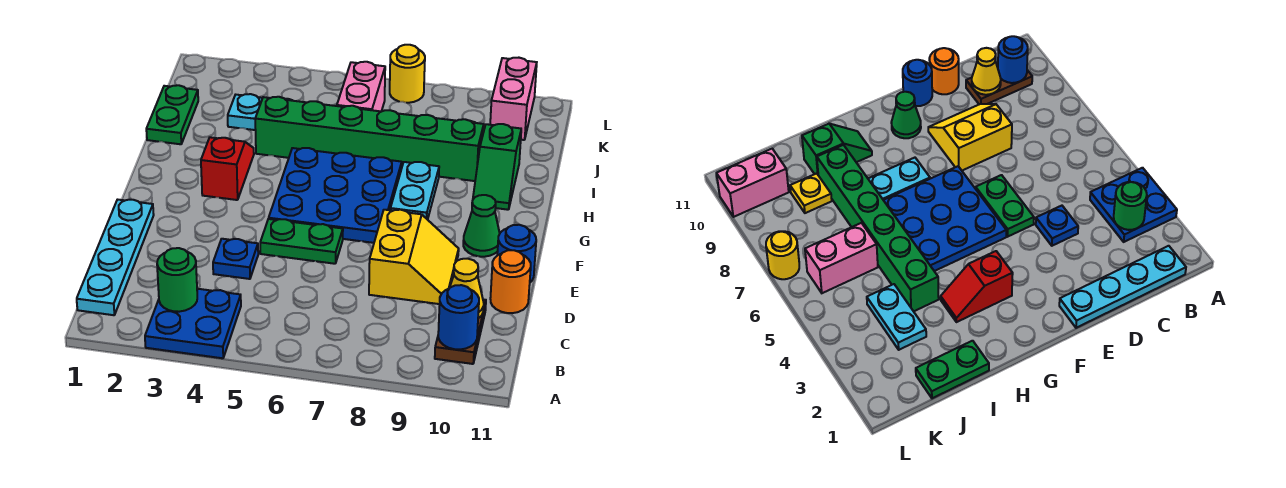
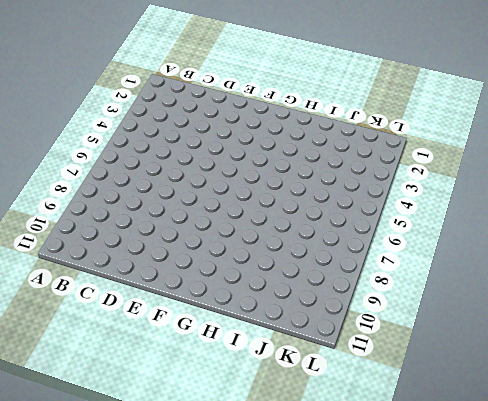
none -> blue 2x2 plate [145,289,241,358]
none -> cyan 1x4 plate [77,200,154,315]
none -> brown 1x2 plate [435,299,486,364]

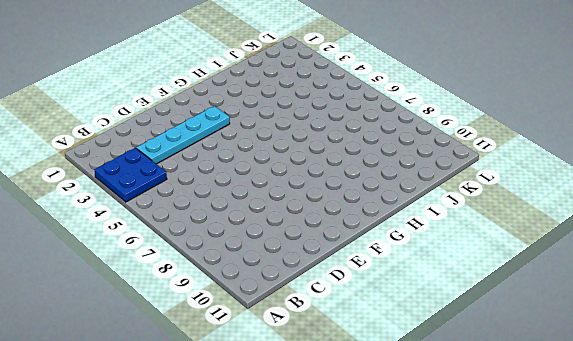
cyan 1x4 plate [136,106,230,164] -> cyan 1x4 plate moved to [77,200,154,315]
none -> brown 1x2 plate [435,299,486,364]
none -> blue 1x1 plate [213,239,258,279]
none -> yellow 2x2 slope [369,210,459,304]

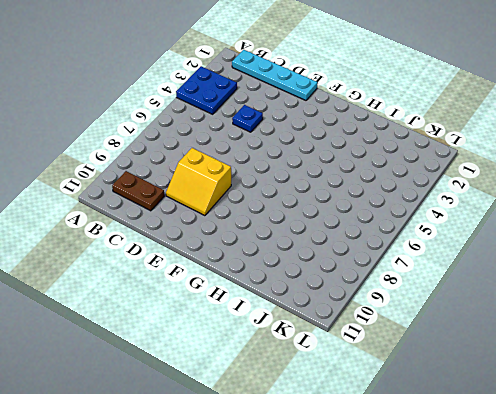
none -> orange 1x1 round brick [490,250,531,313]
none -> green 1x2 plate [260,219,343,264]
none -> blue 1x1 round brick [497,225,536,282]

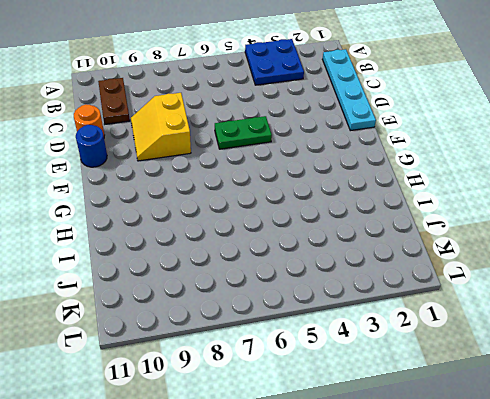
none -> blue 1x1 plate [213,239,258,279]
none -> blue 3x3 plate [269,148,402,243]
none -> green 1x1 cone [463,195,500,257]

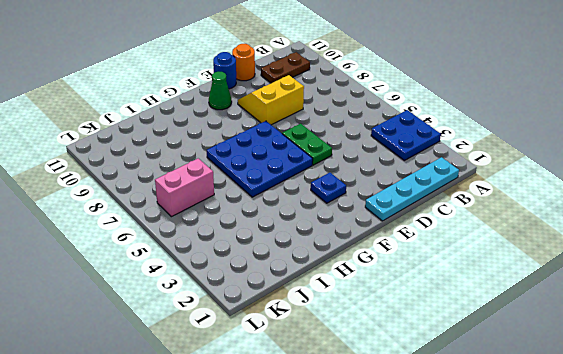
blue 1x1 plate [311,173,346,203] -> blue 1x1 plate moved to [213,239,258,279]
none -> red 1x2 slope [201,137,254,200]
none -> cyan 1x2 plate [390,162,439,220]
none -> green 1x2 slope [473,124,521,210]

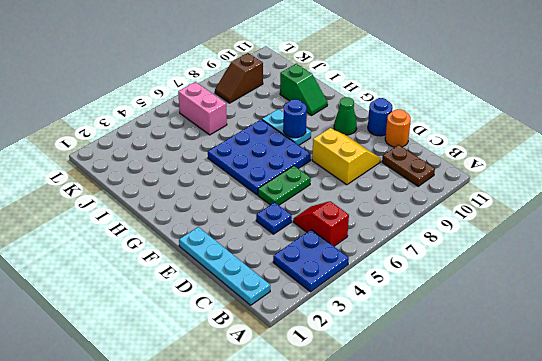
red 1x2 slope [293,201,349,246] -> red 1x2 slope moved to [201,137,254,200]
blue 1x1 round brick [283,99,307,138] -> blue 1x1 round brick moved to [438,285,479,349]
brown 1x2 slope [215,53,263,103] -> none
none -> green 1x2 plate [146,85,198,144]
none -> green 1x6 brick [255,97,484,181]
none -> cyan 1x2 plate [228,94,293,130]

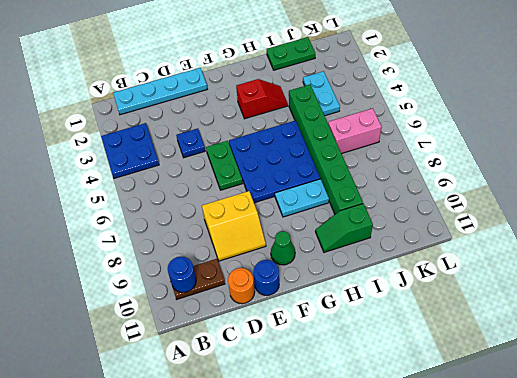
none -> yellow 1x1 plate [790,173,832,213]
none -> pink 1x2 brick [490,58,537,140]
none -> yellow 1x1 round brick [390,45,425,103]

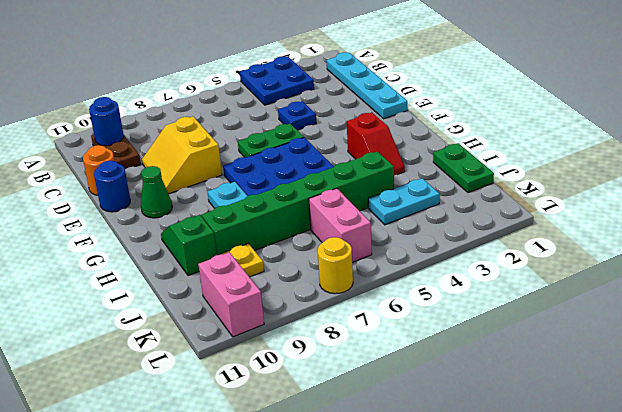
none -> green 1x1 round brick [157,248,197,312]
none -> yellow 1x1 cone [450,259,484,318]

